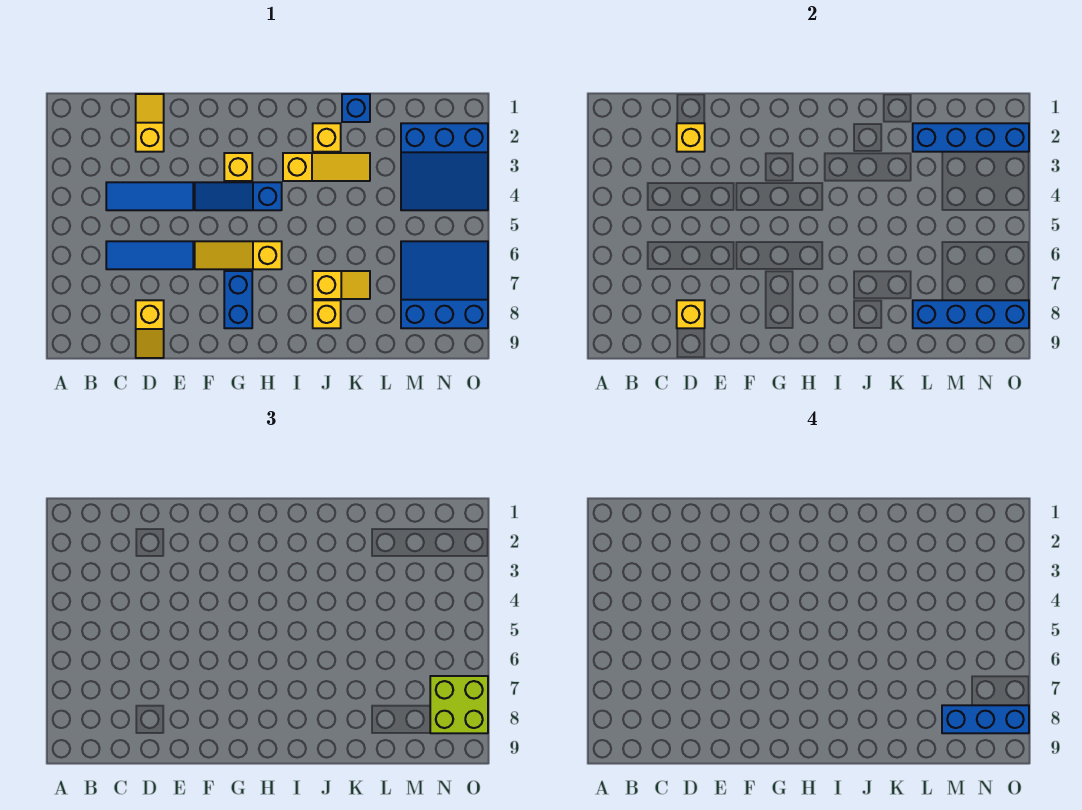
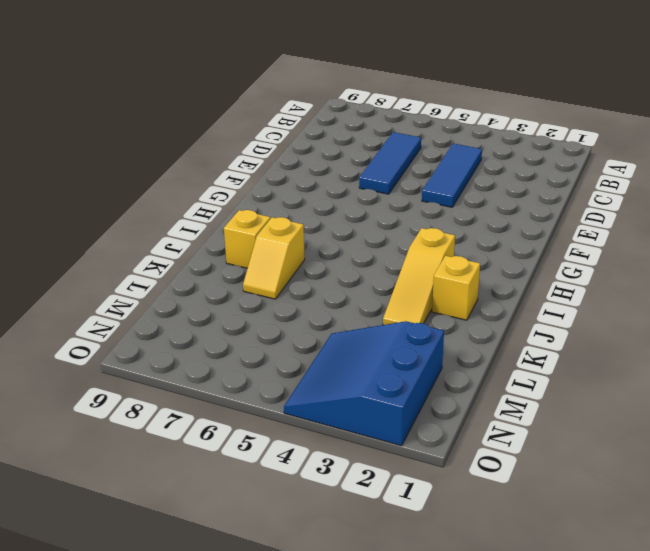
none -> yellow 1x2 slope [136,94,164,152]
none -> yellow 1x2 slope [136,300,164,358]
none -> blue 1x3 slope [195,182,282,210]

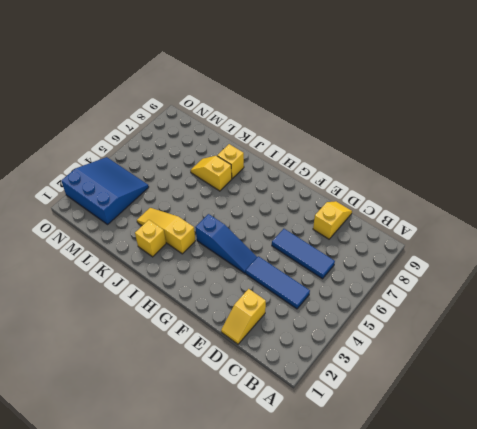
none -> yellow 1x3 slope [195,241,282,269]
none -> yellow 1x1 brick [224,153,252,181]
none -> blue 1x2 brick [224,271,252,328]

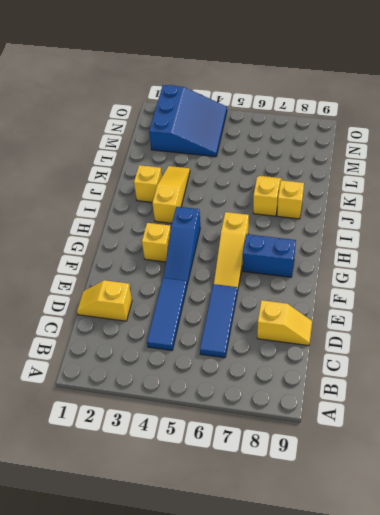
none -> blue 1x1 brick [342,94,370,122]
none -> blue 3x3 slope [401,241,488,328]
none -> yellow 1x1 brick [677,123,705,152]

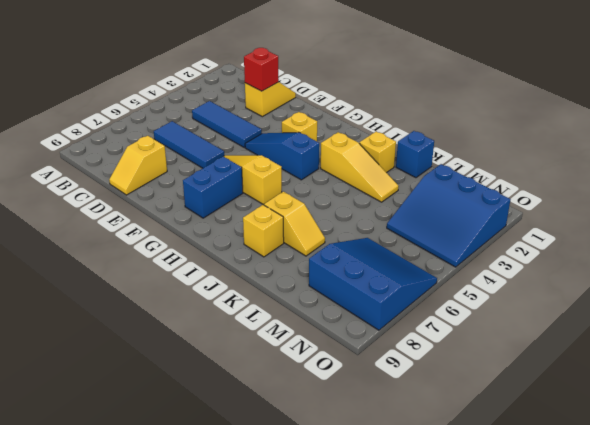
red 1x1 brick [244,48,279,91] -> yellow 1x1 brick [677,123,705,152]
none -> yellow 1x1 brick [677,300,705,328]
none -> blue 1x4 brick [913,123,1029,152]
none -> blue 1x4 brick [913,300,1029,328]

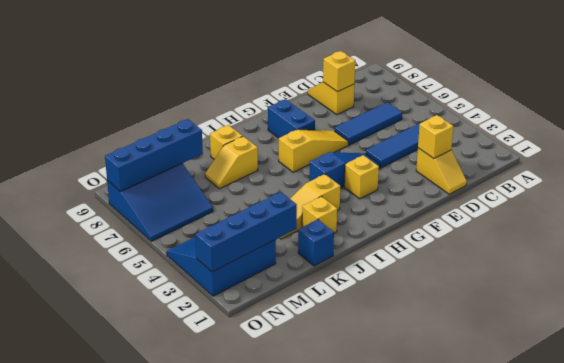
none -> lime 2x2 brick [430,676,488,733]
none -> blue 1x3 brick [942,705,1029,733]

